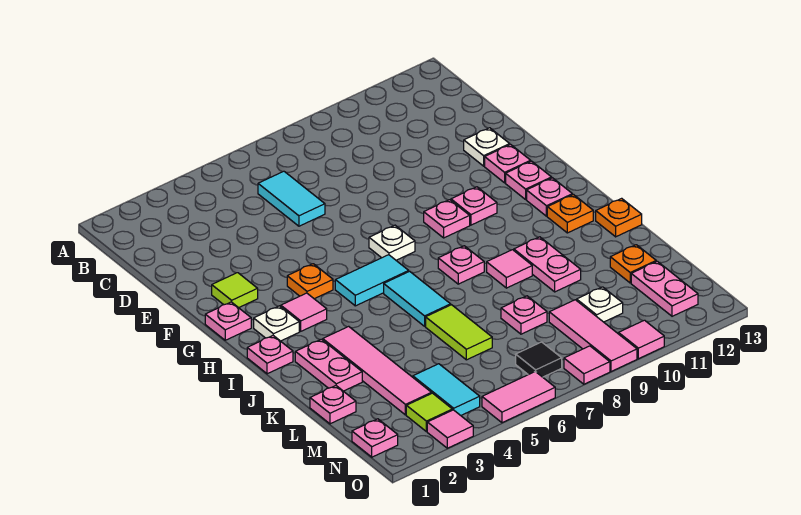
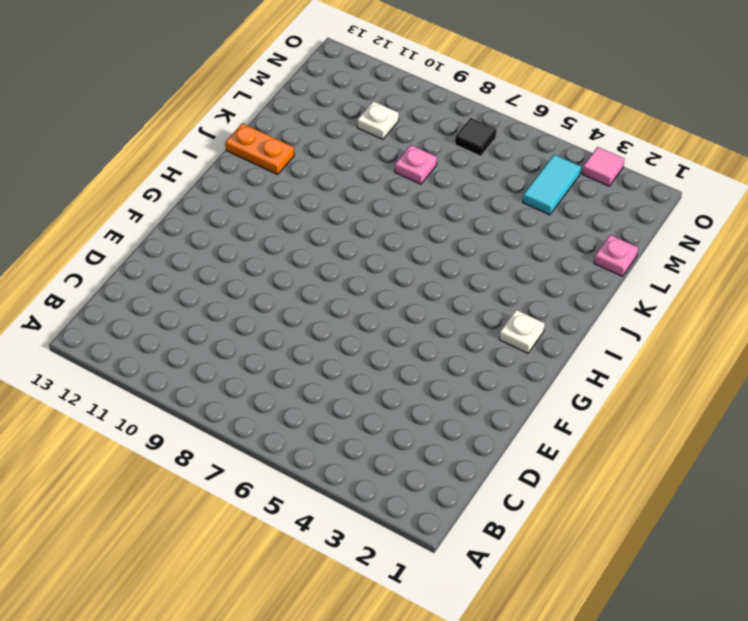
orange 1x2 plate [225,123,294,175] -> orange 1x1 plate [596,198,642,237]
none -> cyan 1x2 tile [258,171,325,226]
none -> white 1x1 plate [464,128,510,166]
none -> lime 1x1 tile [212,273,258,308]
none -> pink 1x1 plate [485,145,531,183]

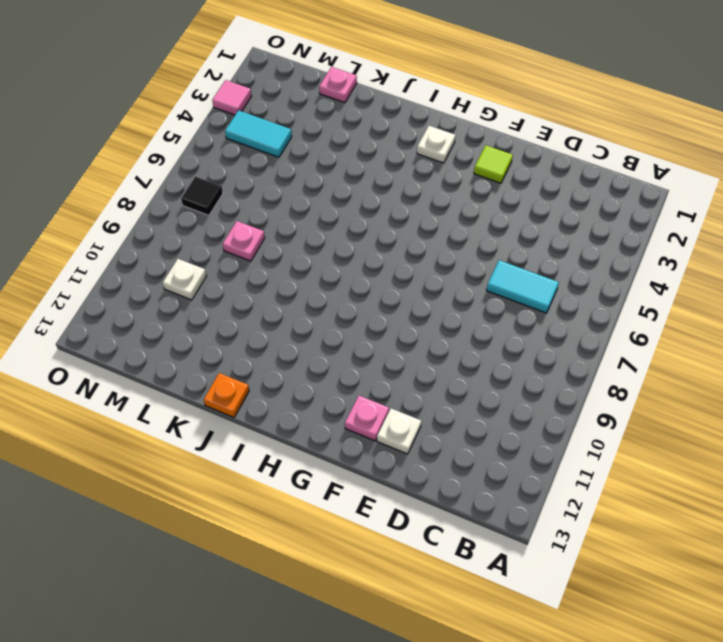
none -> pink 1x1 plate [205,302,251,340]
none -> orange 1x1 plate [287,264,333,299]
none -> white 1x1 plate [369,225,415,260]
none -> pink 1x1 plate [424,200,470,238]

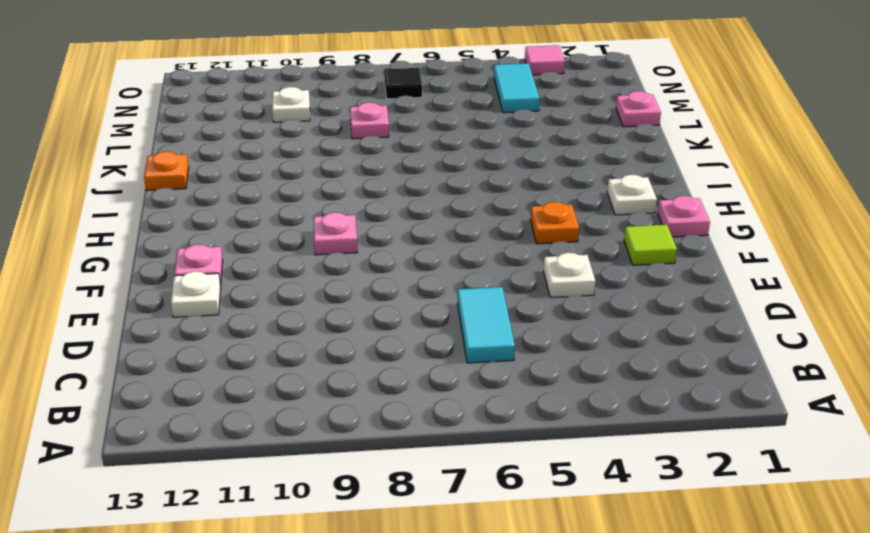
white 1x1 plate [544,253,595,297] -> white 1x1 plate moved to [369,225,415,260]
none -> pink 1x1 plate [451,187,497,225]
none -> pink 1x1 plate [506,161,552,199]
none -> pink 1x1 tile [281,293,327,331]
none -> cyan 1x2 tile [335,255,409,306]

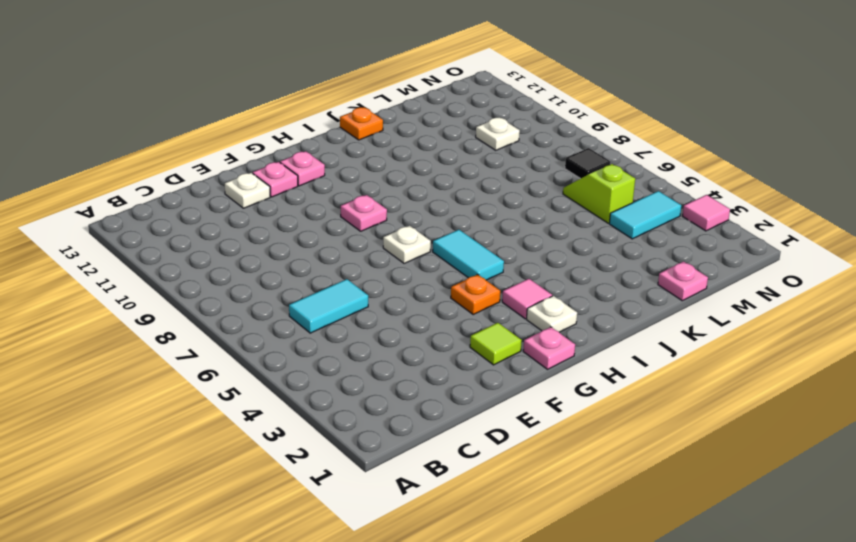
lime 1x2 slope [563,164,635,223] -> none
none -> pink 1x1 plate [451,187,497,225]
none -> pink 1x1 plate [527,178,572,216]
none -> pink 1x1 plate [247,336,293,374]
none -> cyan 1x2 tile [384,271,451,326]

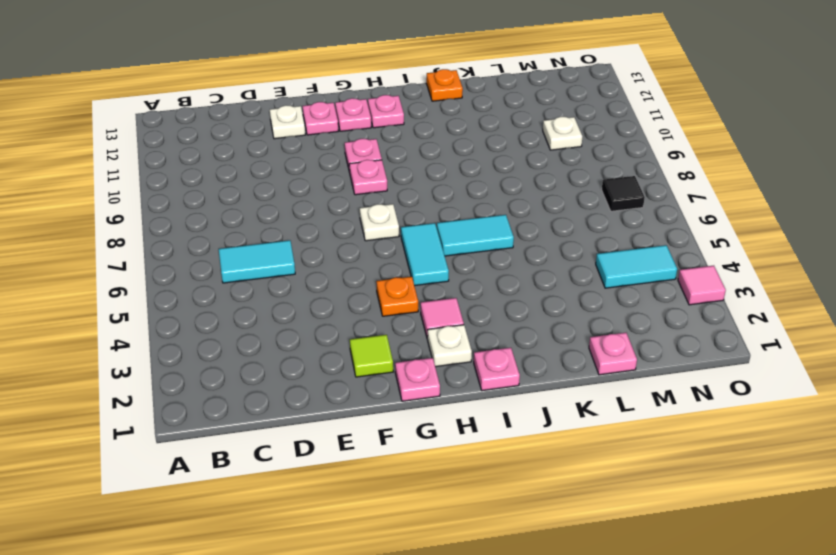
none -> pink 1x1 plate [438,246,484,284]
none -> orange 1x1 plate [547,195,593,233]
none -> pink 1x2 plate [295,339,362,391]
none -> pink 1x4 tile [323,326,431,415]

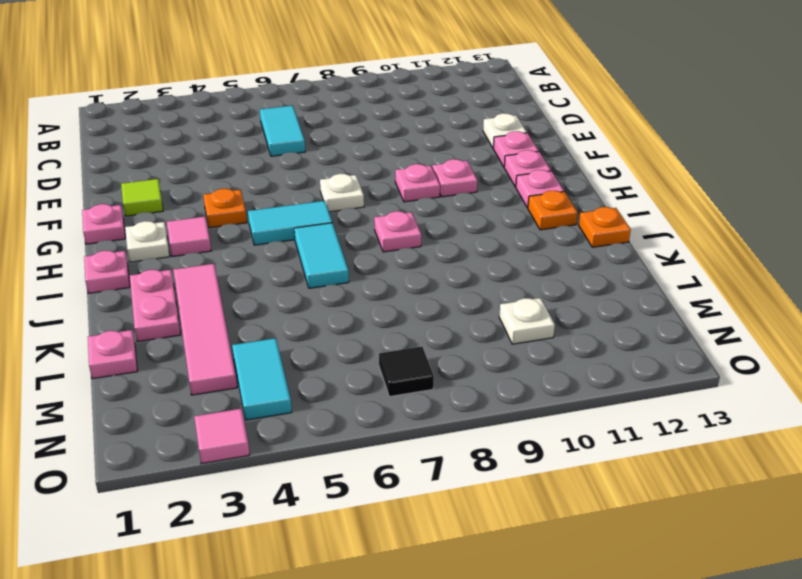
none -> pink 1x1 tile [487,250,532,288]
none -> pink 1x2 plate [514,237,581,292]
none -> lime 1x2 tile [426,305,492,360]
none -> pink 1x1 plate [501,296,547,334]

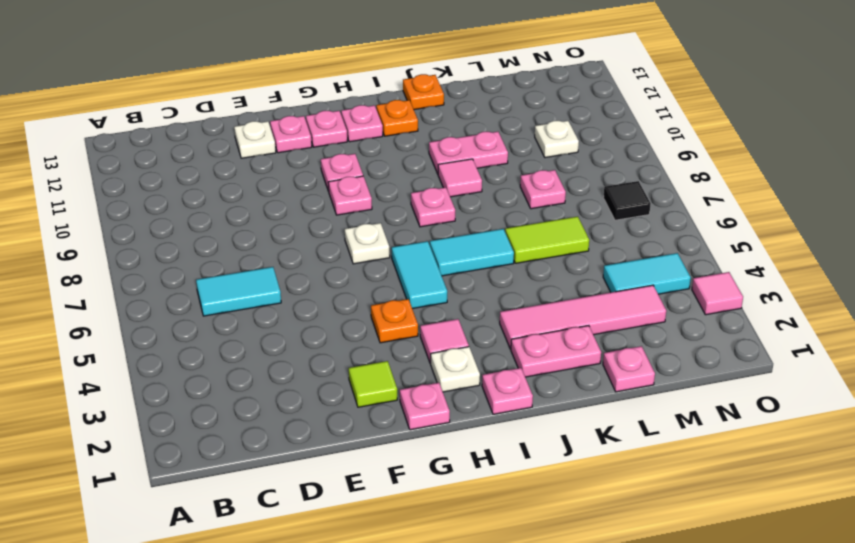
none -> orange 1x1 plate [610,245,656,283]
none -> pink 1x3 tile [549,300,637,372]
none -> pink 1x2 plate [631,261,698,316]
none -> pink 1x1 plate [352,419,398,457]

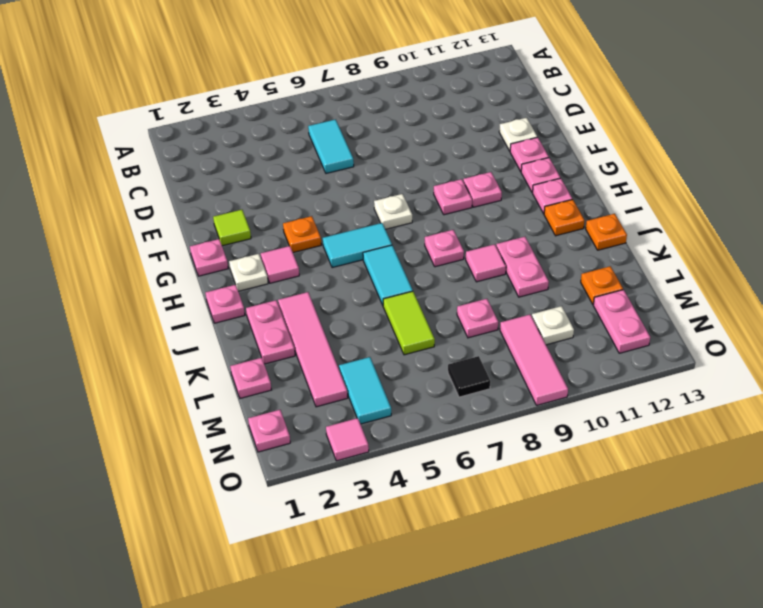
none -> lime 1x1 tile [406,393,452,432]
none -> pink 1x2 tile [482,372,555,423]
none -> pink 1x1 tile [564,346,610,384]
none -> pink 1x1 tile [619,320,664,359]

